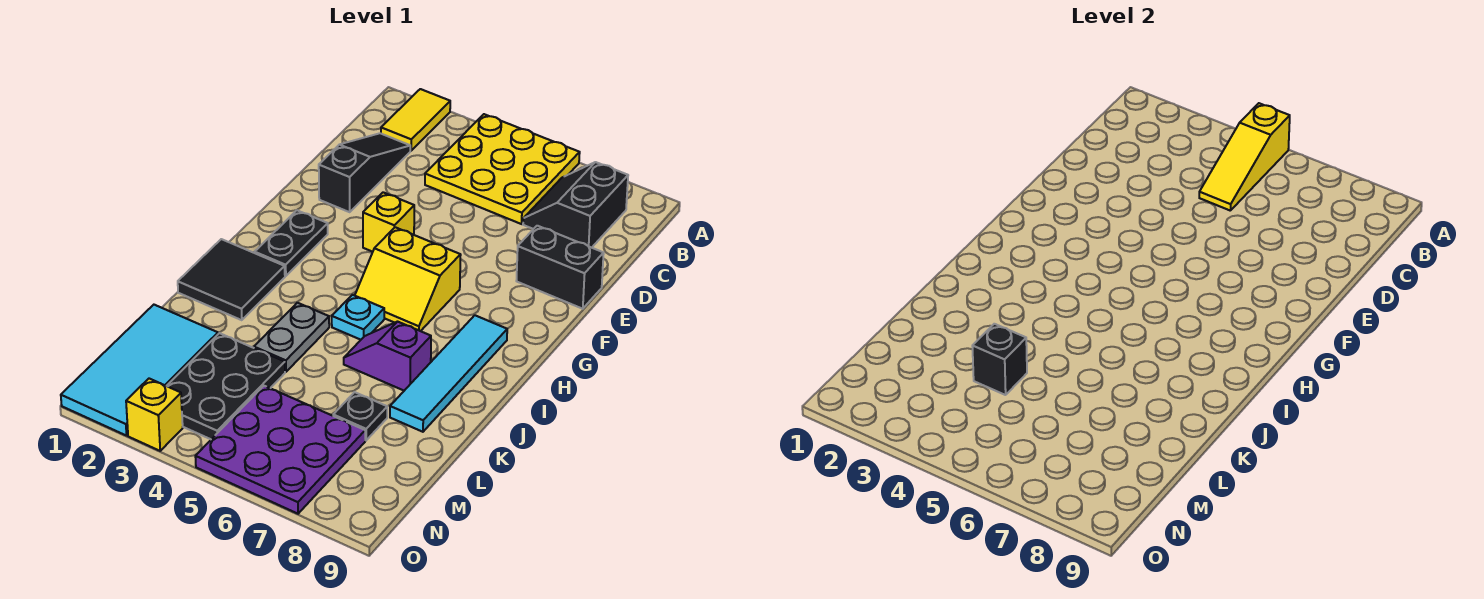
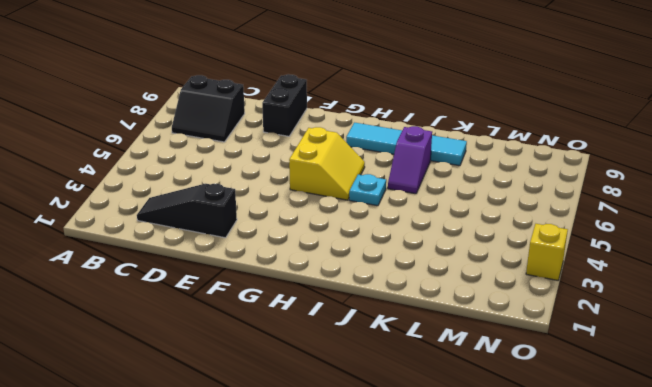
none -> yellow 1x2 tile [381,89,450,151]
none -> yellow 3x3 plate [425,114,580,224]
none -> yellow 1x1 brick [363,192,414,252]

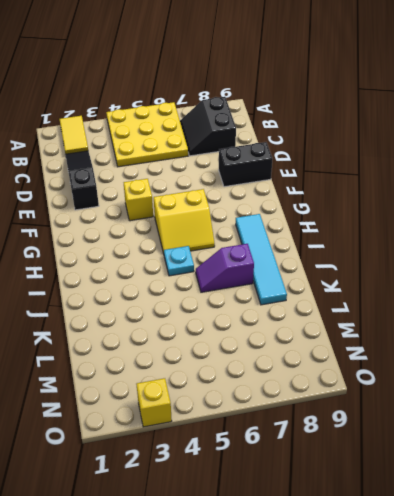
none -> black 1x2 plate [255,210,328,276]
none -> black 2x2 tile [178,239,285,320]
none -> grey 1x2 plate [254,303,329,372]

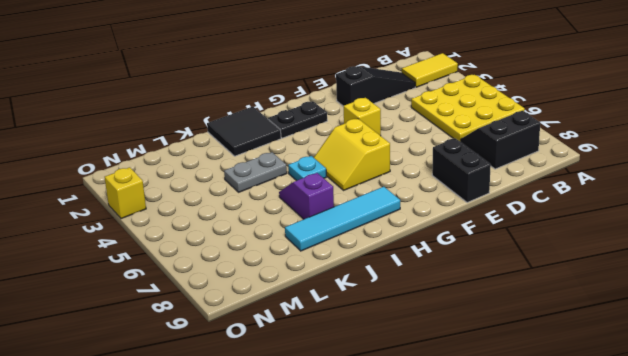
none -> cyan 2x4 tile [61,305,218,436]
none -> black 2x3 plate [167,333,285,439]
none -> black 1x1 plate [333,392,387,440]

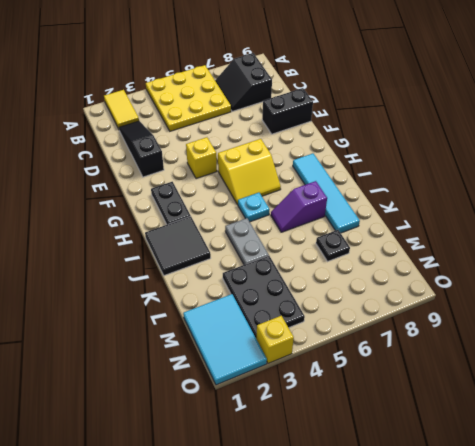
cyan 2x3 tile [183,294,267,385] -> cyan 2x4 tile [61,305,218,436]
none -> purple 3x3 plate [195,386,365,514]
none -> yellow 1x3 slope [1199,103,1290,211]
none -> black 1x1 brick [972,324,1027,395]

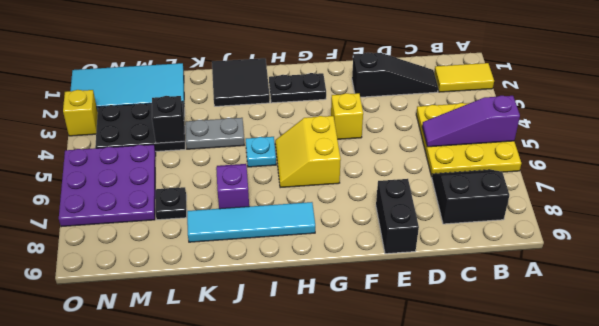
purple 1x3 slope [422,96,520,147] -> yellow 1x3 slope [1199,103,1290,211]

